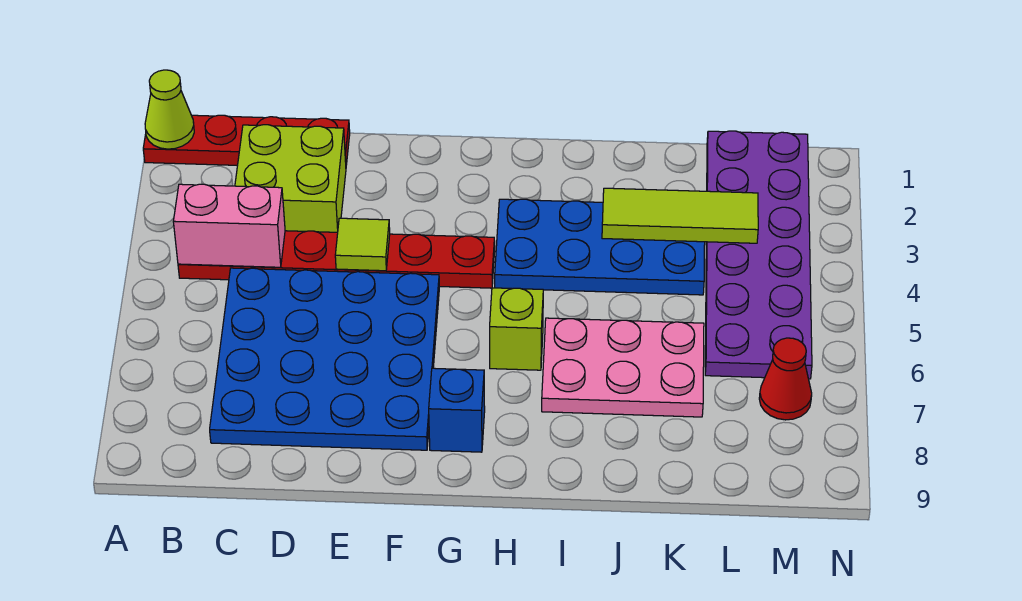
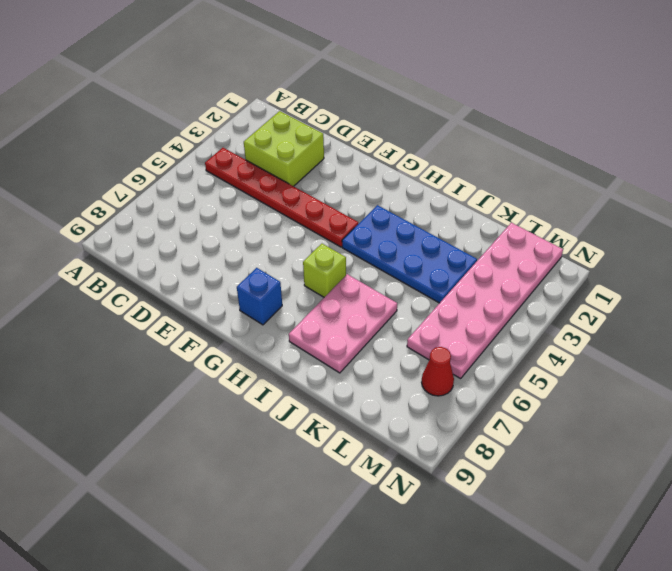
pink 2x3 plate [289,274,397,373] -> pink 2x3 plate turned to [542,318,704,417]
pink 2x6 plate [407,223,563,379] -> purple 2x6 plate [705,131,812,379]
none -> red 1x4 plate [143,115,350,165]
none -> blue 4x4 plate [210,268,439,450]
none -> lime 1x1 cone [145,70,194,149]

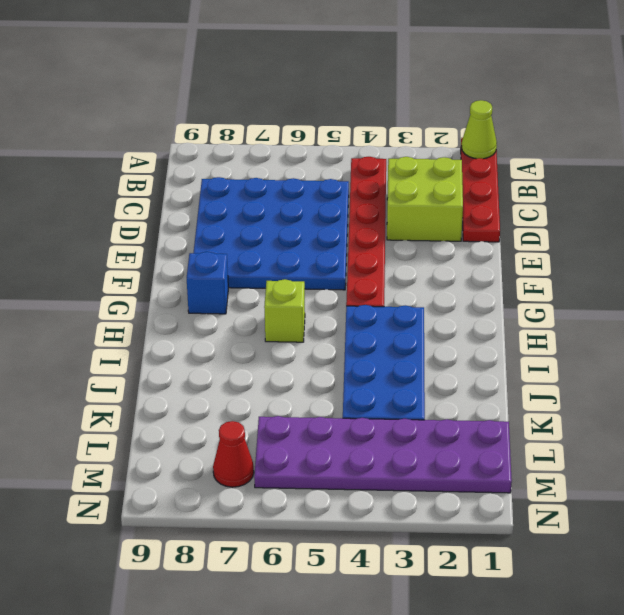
none -> pink 2x3 plate [542,318,704,417]
none -> pink 1x2 brick [173,184,285,267]
none -> lime 1x1 tile [335,218,390,271]

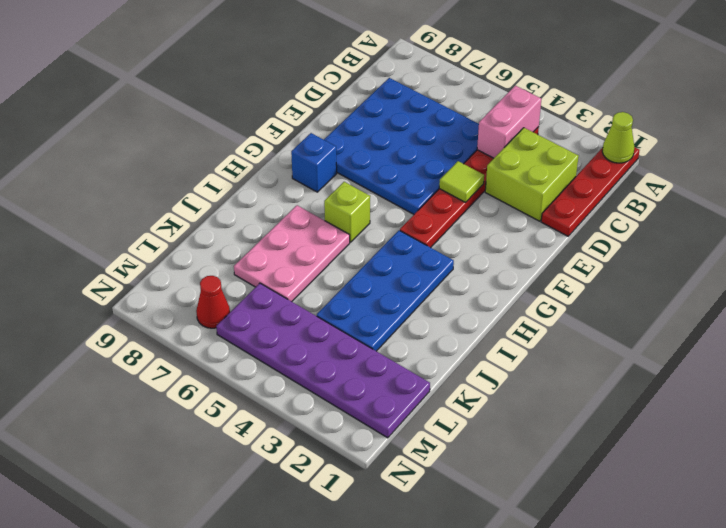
none -> lime 1x3 tile [602,188,758,243]

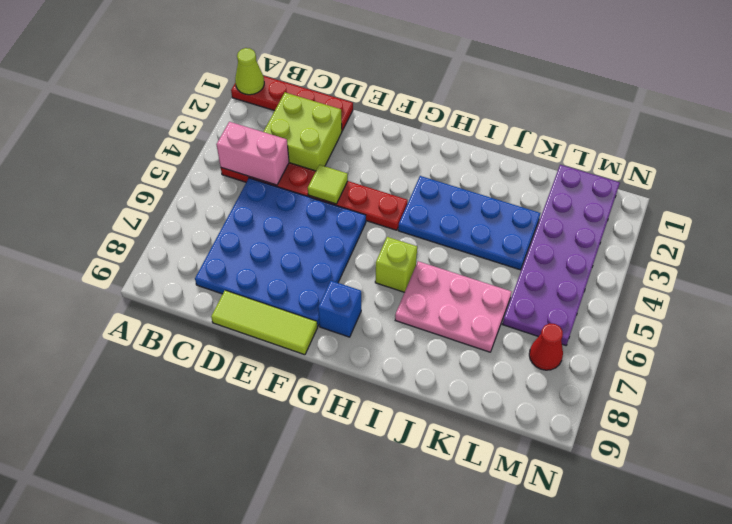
lime 1x3 tile [211,290,317,355] -> lime 1x3 tile moved to [602,188,758,243]

